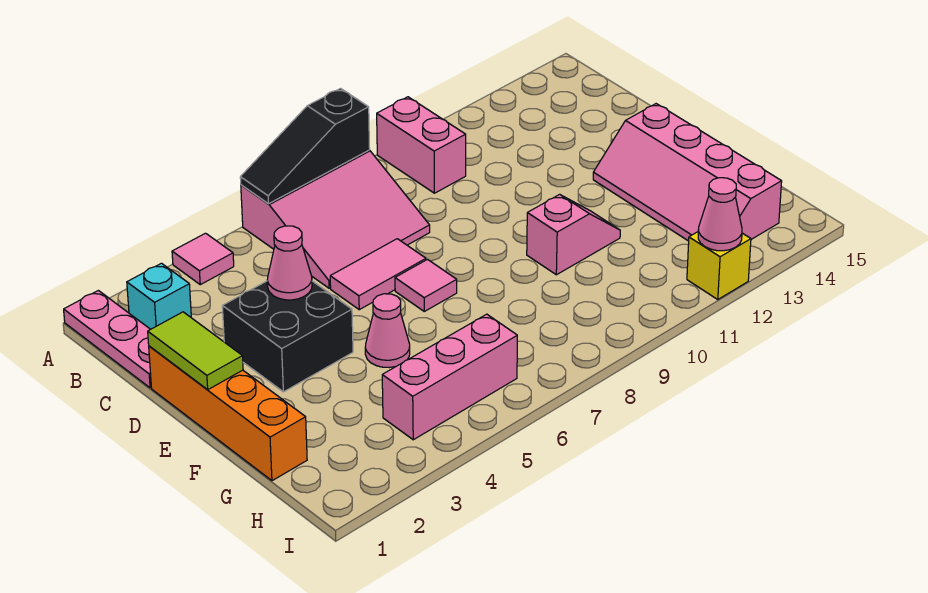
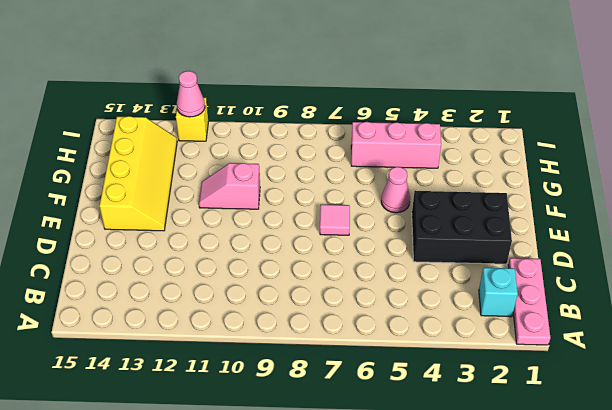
black 2x3 brick [412,191,512,264] -> black 2x2 brick [222,281,353,392]
yellow 2x4 slope [100,116,177,231] -> pink 2x4 slope [593,104,782,241]
none -> pink 1x1 tile [172,233,234,285]
none -> pink 3x3 slope [241,150,430,288]
none -> pink 1x2 brick [377,97,466,193]

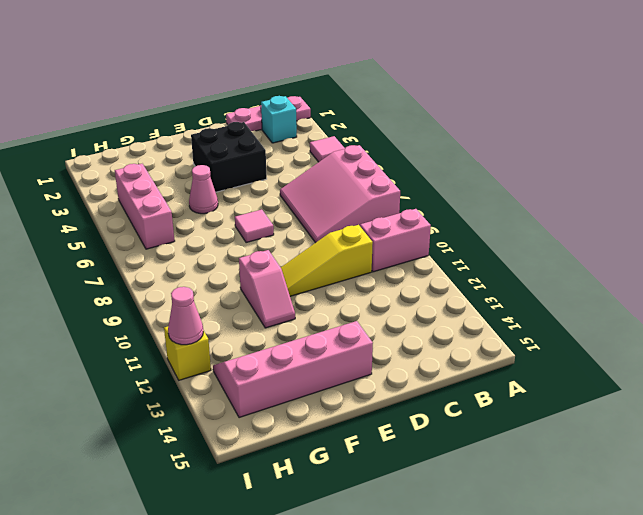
yellow 1x3 slope [281,225,373,296] -> none
none -> orange 1x4 brick [149,346,307,481]
none -> pink 1x2 tile [330,239,426,310]
none -> black 1x3 slope [240,89,370,204]

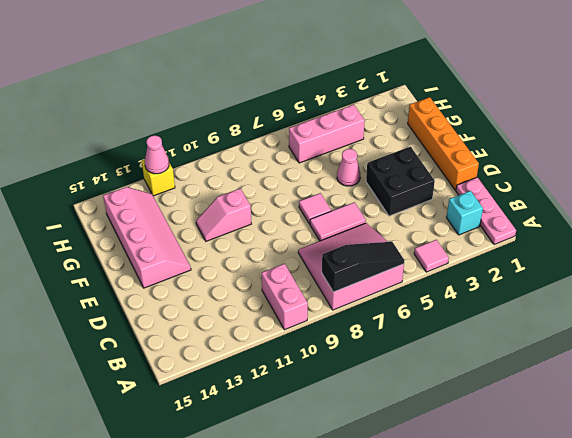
none -> lime 1x2 tile [148,312,243,389]
none -> pink 1x1 cone [267,226,312,300]

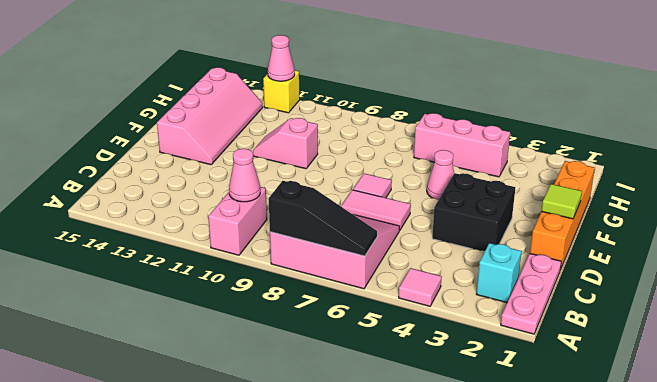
pink 1x1 cone [229,149,260,202] -> pink 1x1 cone moved to [267,226,312,300]
lime 1x1 tile [541,184,582,219] -> lime 1x2 tile [148,312,243,389]

